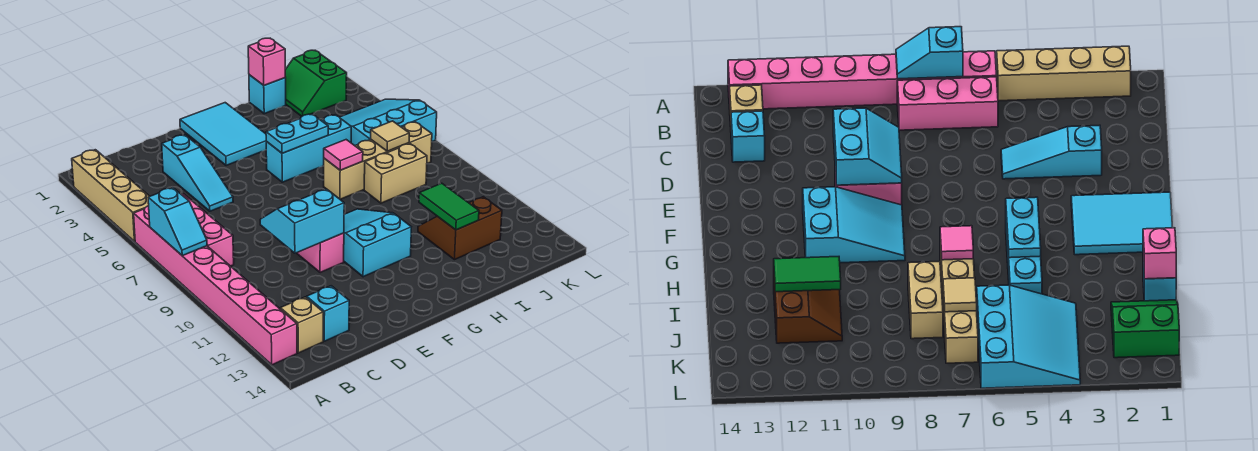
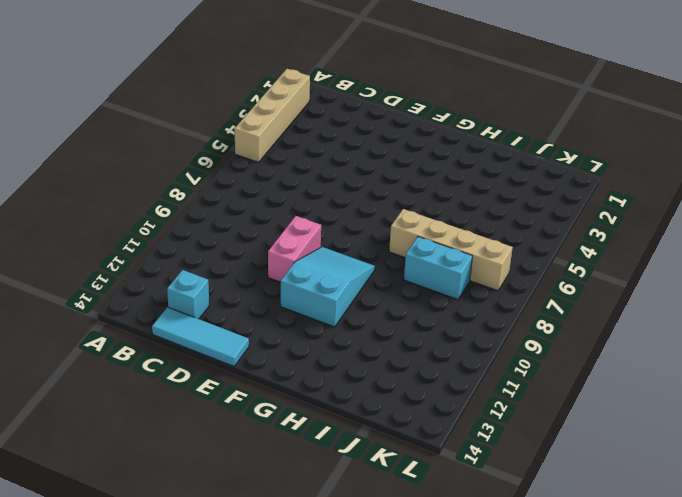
cyan 1x3 tile [152,307,249,366] -> none
cyan 1x2 brick [404,237,472,300] -> tan 1x2 brick [364,144,427,203]
none -> pink 1x8 brick [134,205,297,365]
none -> pink 1x3 brick [181,194,234,266]
none -> tan 1x1 brick [280,297,323,353]

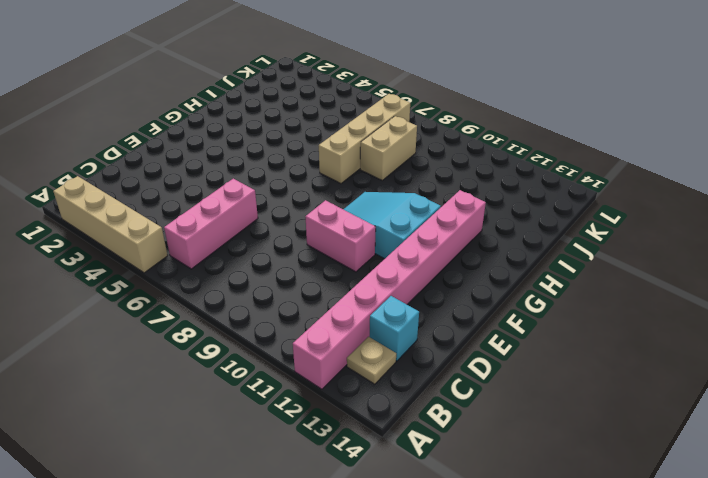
pink 1x8 brick [293,190,486,389] -> pink 1x8 brick turned to [134,205,297,365]
pink 1x3 brick [164,179,258,269] -> pink 1x3 brick turned to [181,194,234,266]
tan 1x1 plate [347,337,396,384] -> tan 1x1 brick [280,297,323,353]
none -> cyan 1x3 slope [162,135,233,211]
none -> cyan 2x3 tile [180,103,266,166]
none -> cyan 1x3 brick [266,115,351,182]

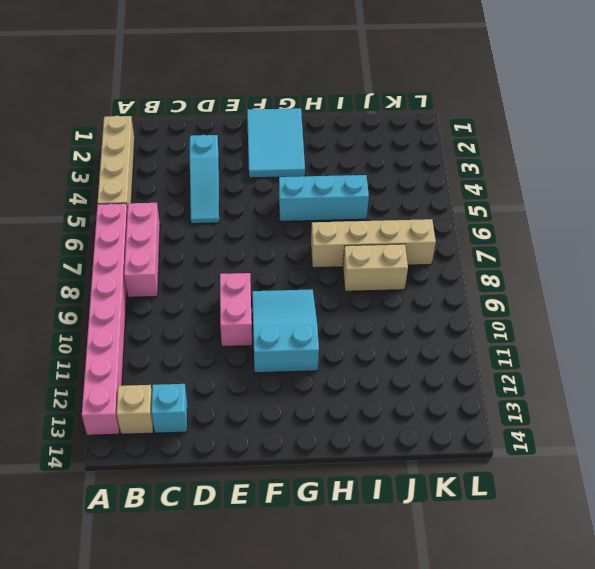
none -> cyan 1x1 brick [249,75,286,114]
none -> brown 2x2 slope [418,197,502,260]
none -> green 2x2 slope [285,50,347,116]

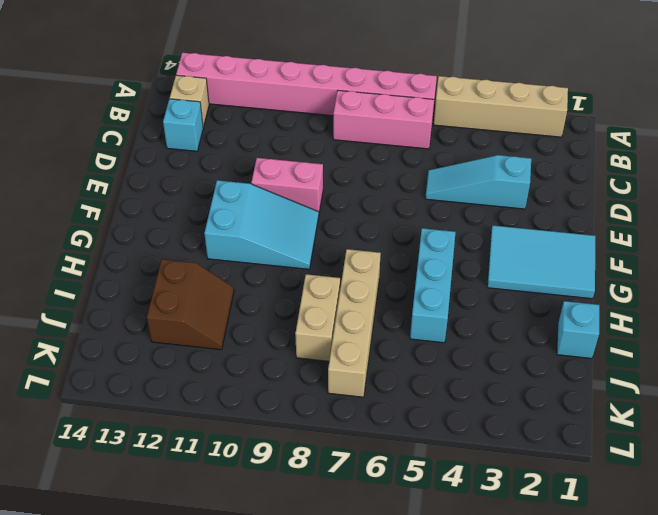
none -> green 2x2 slope [285,50,347,116]
none -> cyan 3x3 slope [340,99,437,146]
none -> cyan 1x2 slope [148,188,207,256]

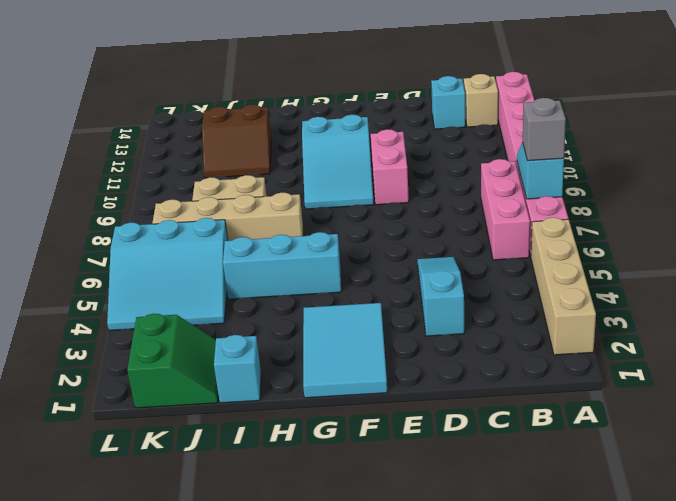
grey 1x1 brick [523,98,566,161] -> none
none -> cyan 2x2 slope [260,189,344,253]
none -> cyan 1x2 plate [266,114,328,153]
none -> pink 1x1 tile [324,140,363,170]

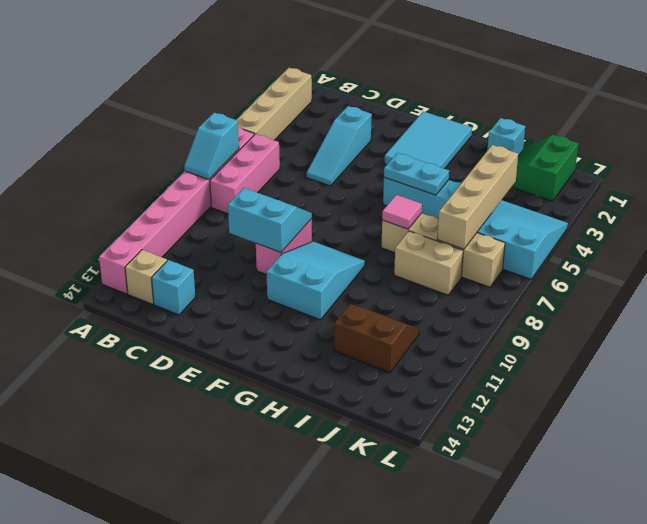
tan 1x4 brick [437,145,518,249] -> tan 1x1 tile [371,121,409,151]
none -> pink 1x1 brick [248,38,285,85]
none -> green 1x2 tile [419,183,479,230]

